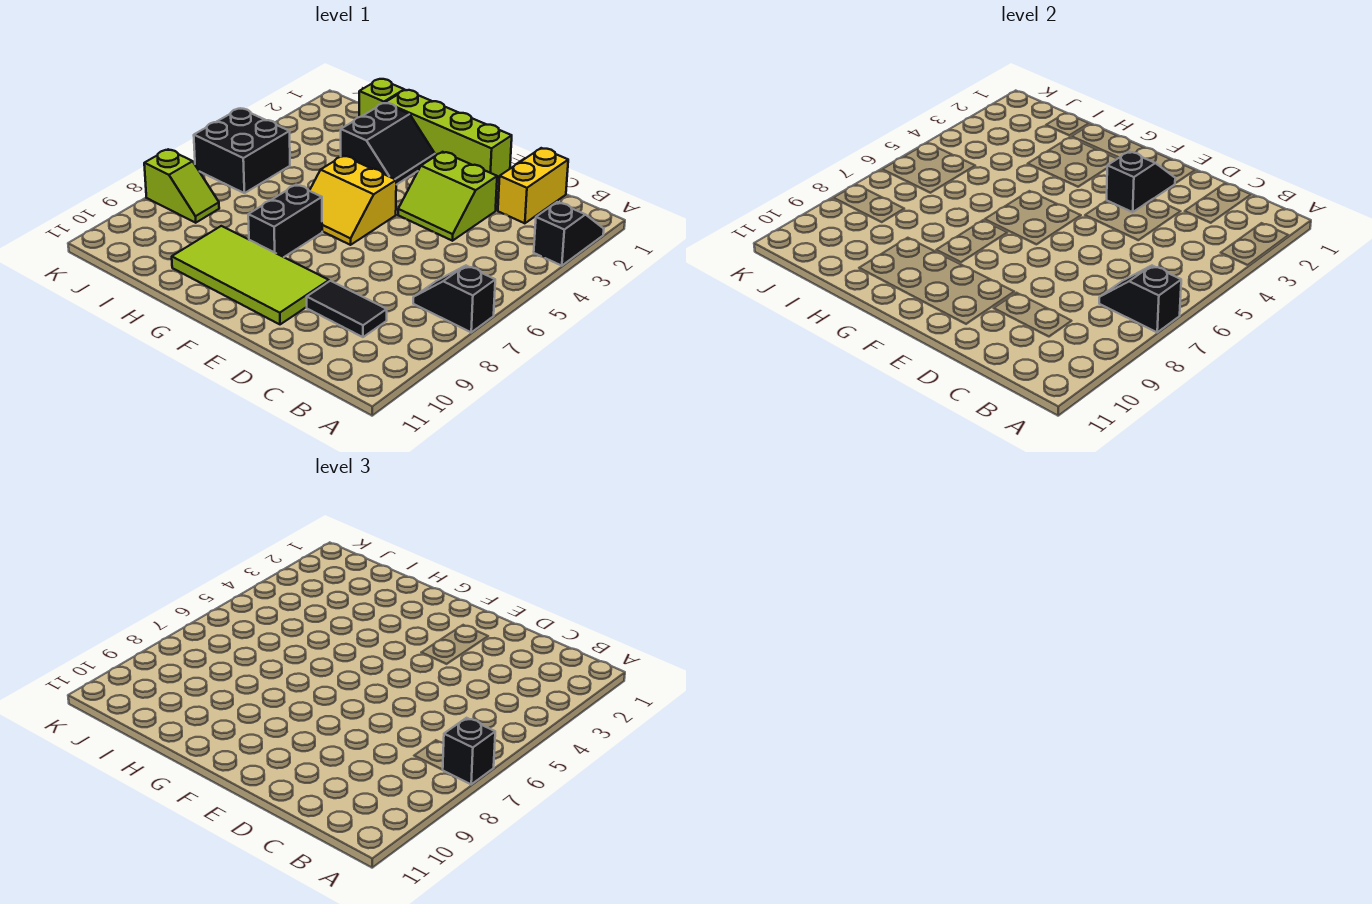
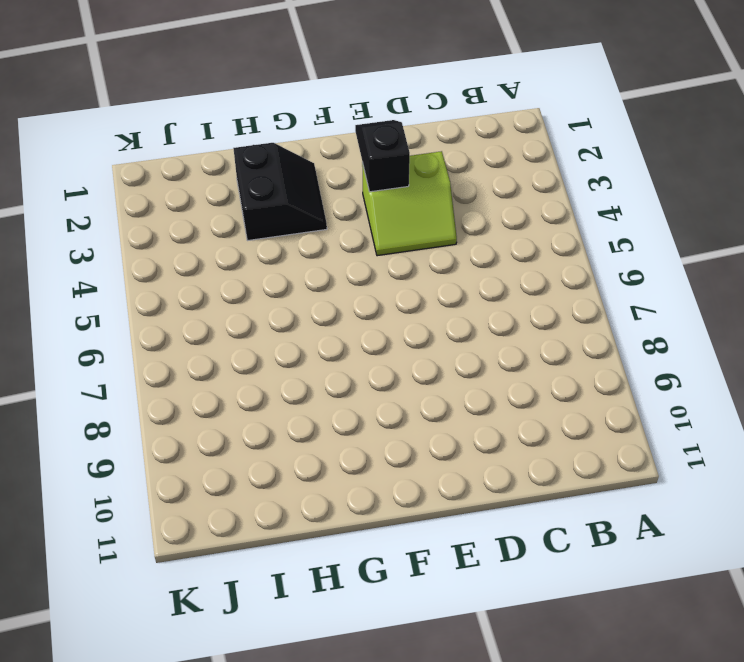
none -> black 1x2 slope [534,202,604,266]
none -> black 1x2 slope [413,266,495,332]
none -> yellow 1x2 brick [498,148,568,223]

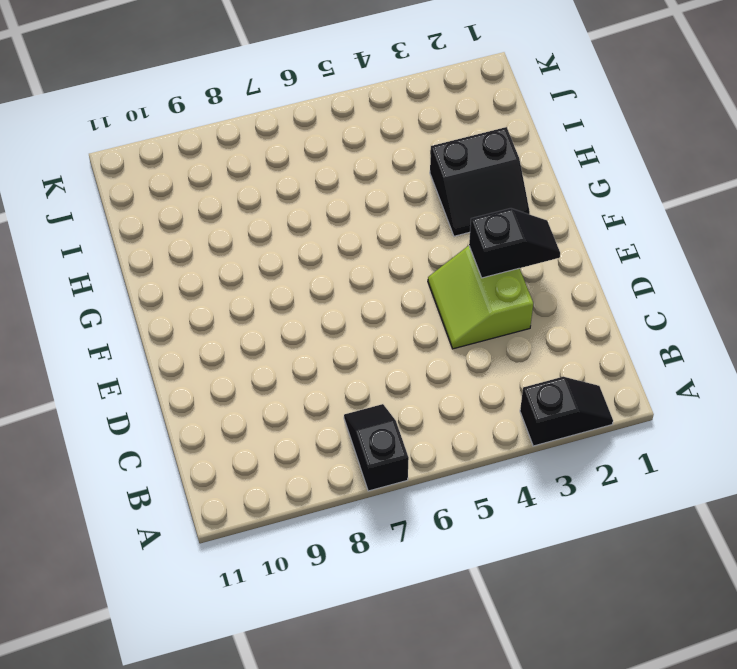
none -> yellow 1x2 brick [498,148,568,223]
none -> black 1x2 tile [307,281,387,337]
none -> lime 1x4 brick [385,90,512,179]

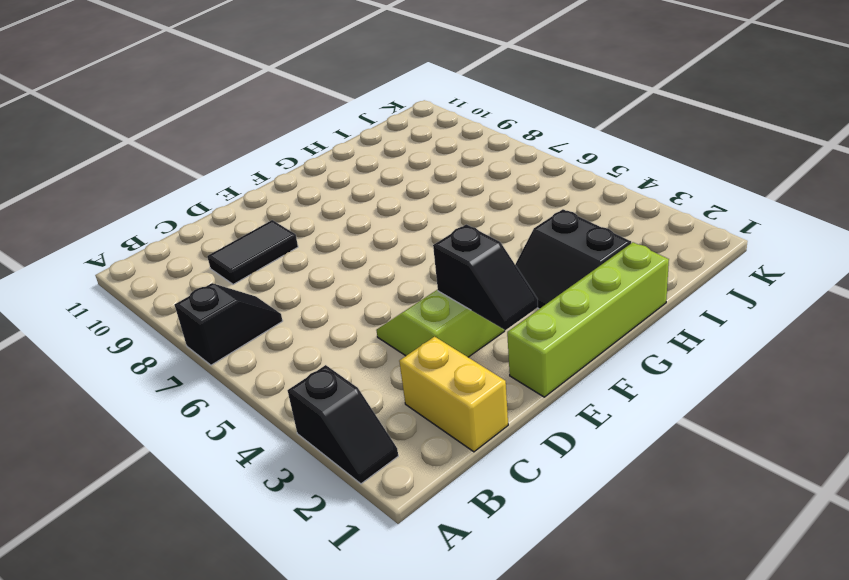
none -> lime 2x4 tile [172,226,329,324]
none -> yellow 2x2 slope [310,156,396,245]
none -> black 1x2 brick [248,185,322,257]

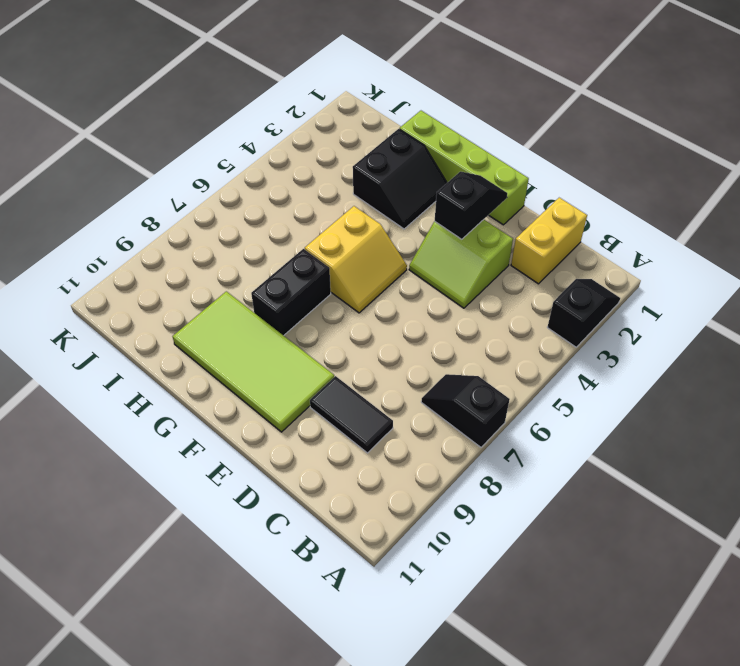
yellow 2x2 slope [305,206,407,313] -> yellow 2x2 slope turned to [310,156,396,245]
none -> lime 1x1 brick [359,79,404,117]
none -> black 2x2 brick [194,109,290,193]
none -> lime 1x2 slope [144,149,219,223]

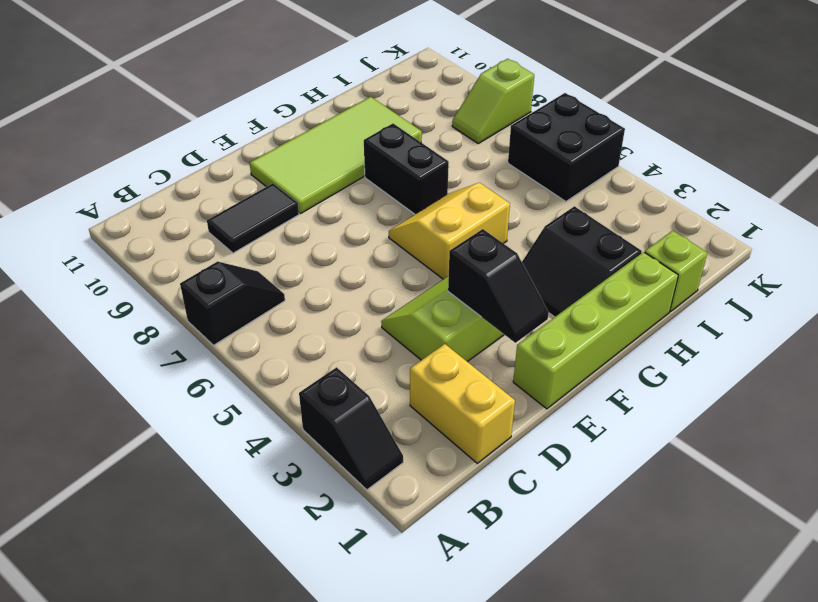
none -> black 1x2 slope [1099,266,1181,332]
none -> black 1x1 brick [443,718,495,784]

